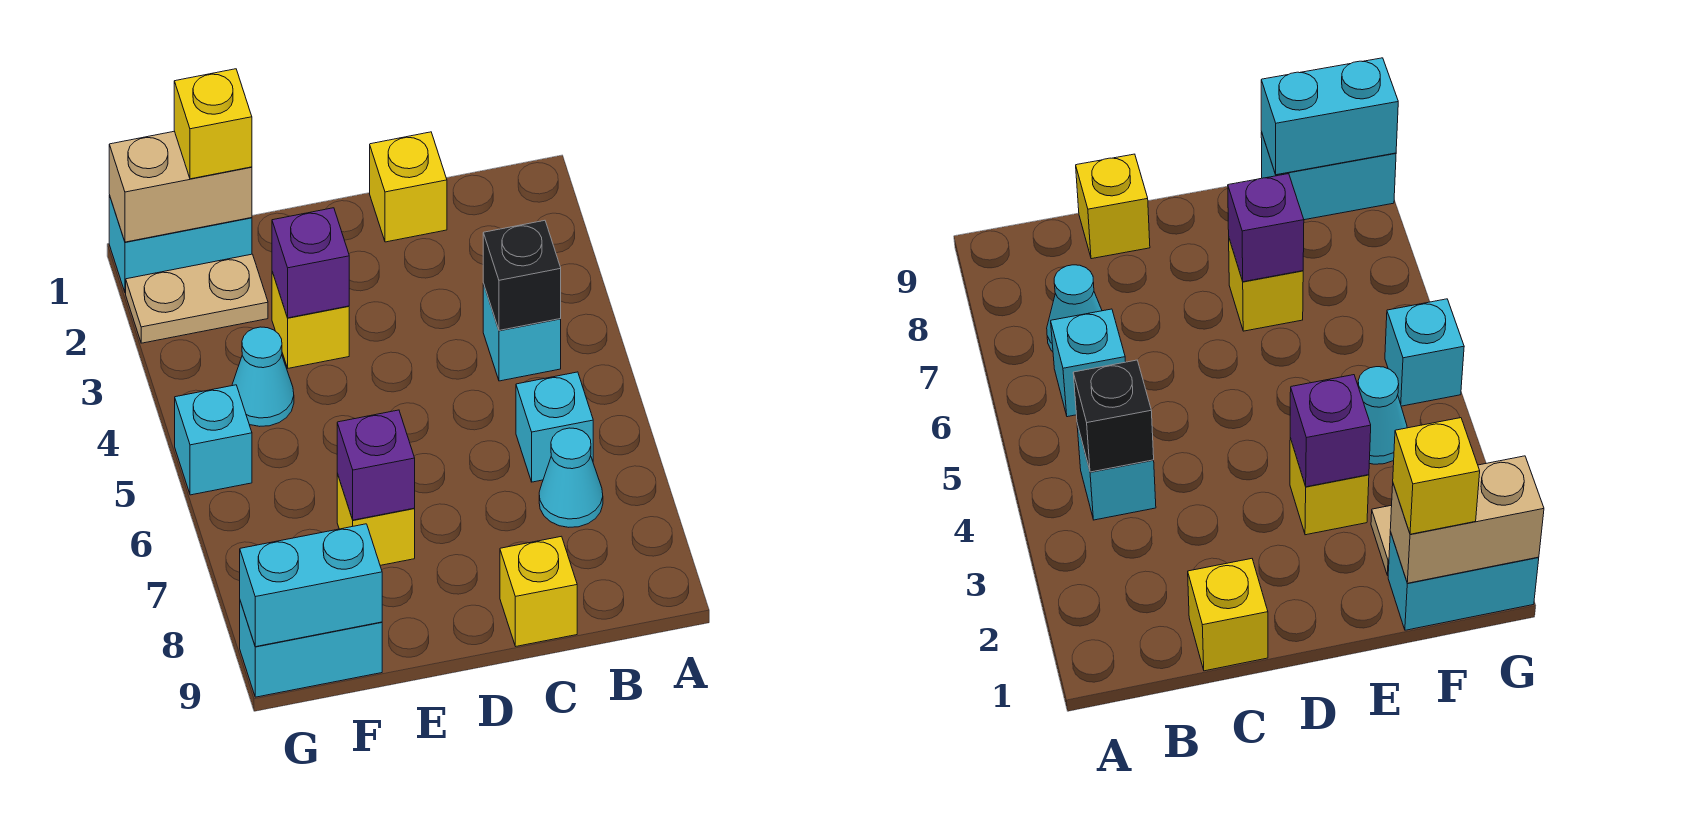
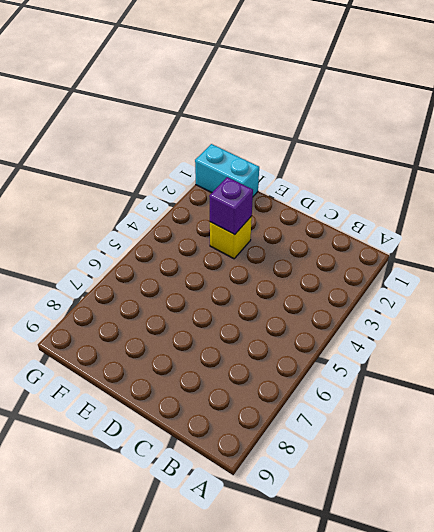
none -> cyan 1x1 brick [483,284,561,381]
none -> cyan 1x1 brick [516,372,593,482]
none -> cyan 1x1 cone [539,428,603,527]

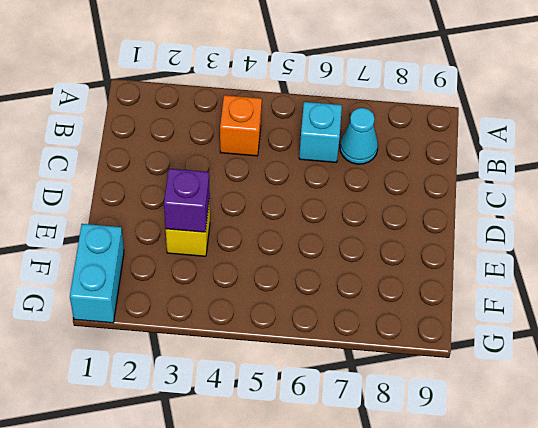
orange 1x1 brick [220,95,262,156] -> cyan 1x1 brick [483,284,561,381]
none -> yellow 1x1 brick [370,132,447,242]
none -> yellow 1x1 brick [500,536,577,646]
none -> yellow 1x1 brick [337,474,415,565]

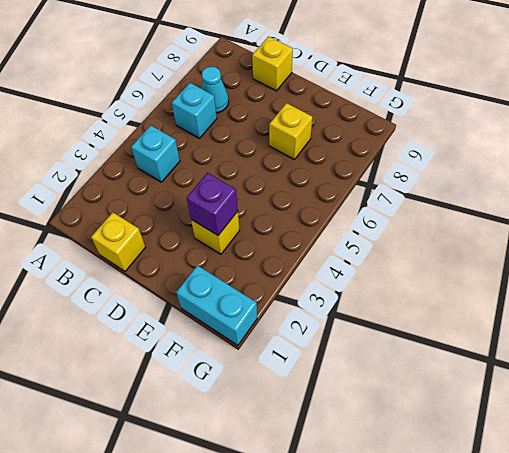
none -> tan 1x2 plate [126,254,268,343]
none -> cyan 1x1 cone [232,327,294,426]
none -> cyan 1x2 brick [240,601,382,697]

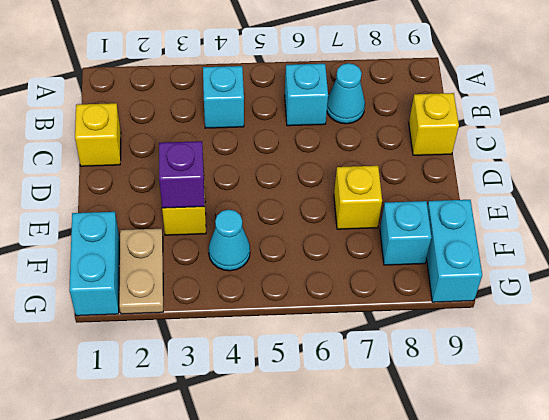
cyan 1x1 brick [380,201,431,265] -> cyan 1x1 brick moved to [175,385,252,495]
none -> black 1x1 brick [483,220,561,330]
none -> purple 1x1 brick [337,410,415,520]
none -> tan 1x2 brick [109,131,252,242]

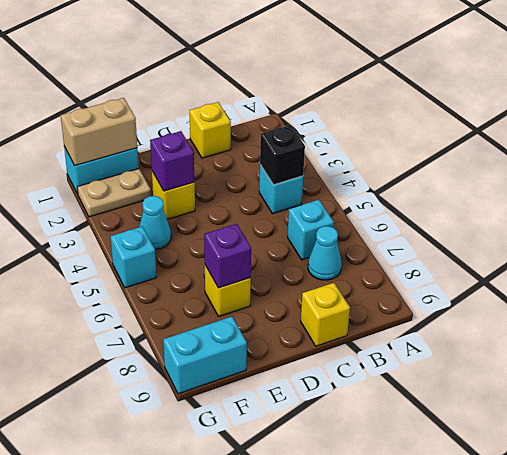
none -> cyan 1x2 brick [240,524,382,647]
none -> yellow 1x1 brick [174,69,252,179]

